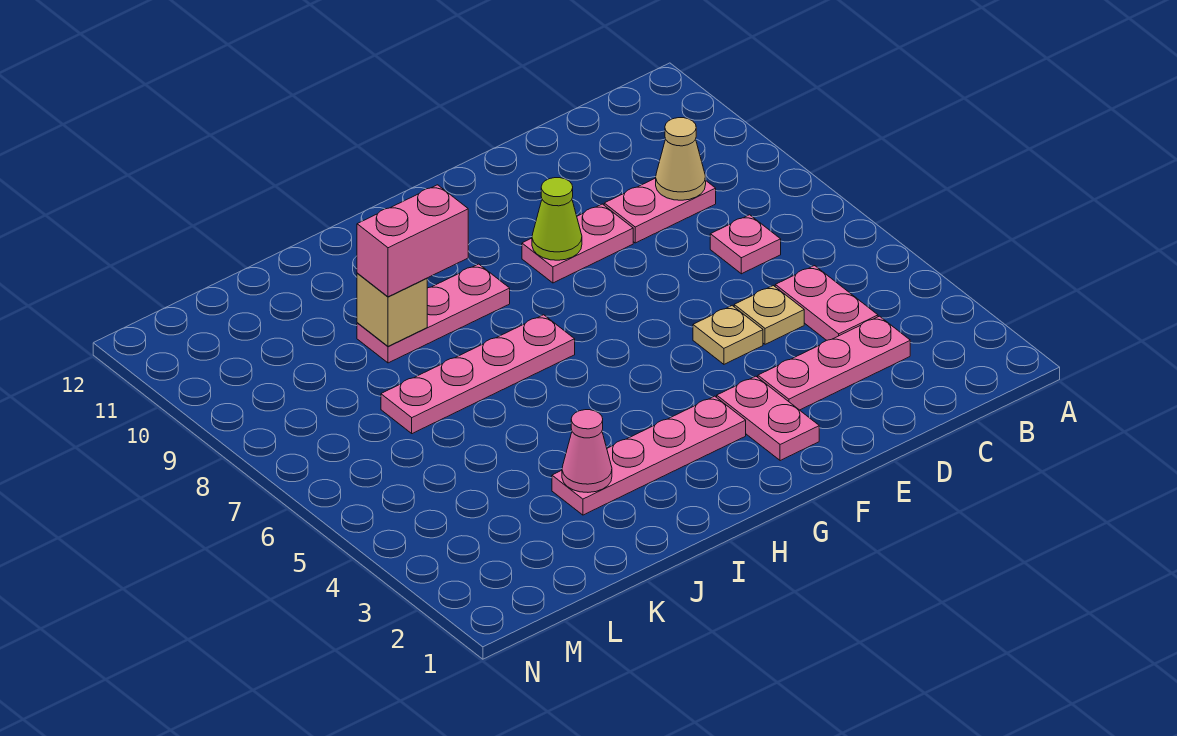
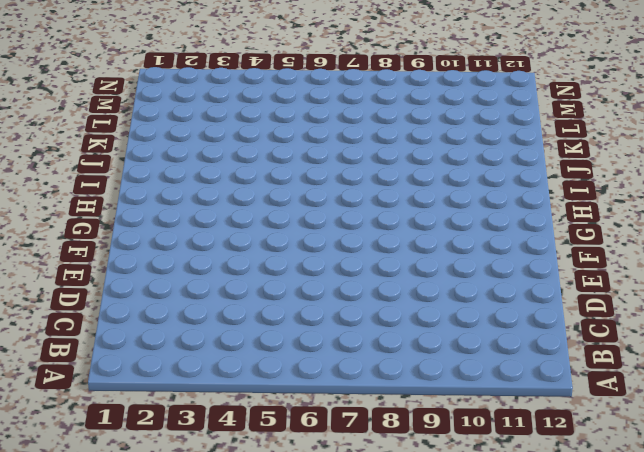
none -> pink 1x3 plate [758,316,910,410]
none -> pink 1x2 plate [775,266,878,340]
none -> pink 1x1 plate [710,215,781,274]

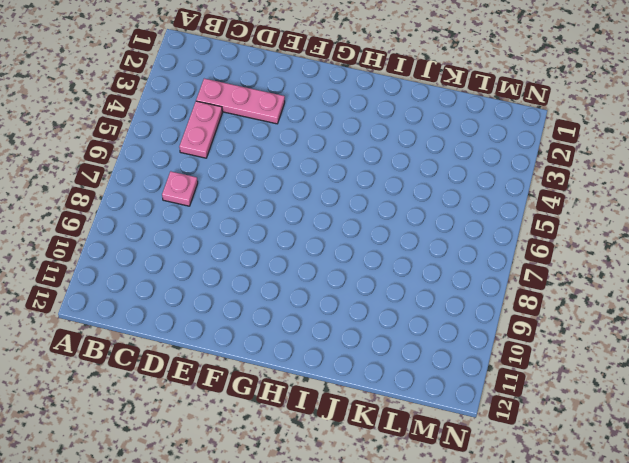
none -> pink 1x2 plate [604,178,716,243]
none -> tan 1x1 plate [734,286,804,344]
none -> tan 1x1 plate [693,306,763,364]

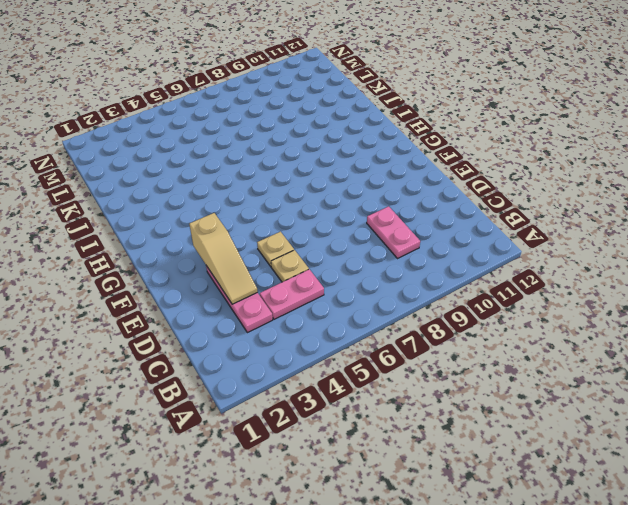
tan 1x3 slope [189,213,258,304] -> none
none -> pink 1x1 plate [710,215,781,274]
none -> pink 1x2 plate [522,204,633,283]
none -> pink 1x2 plate [717,376,819,461]

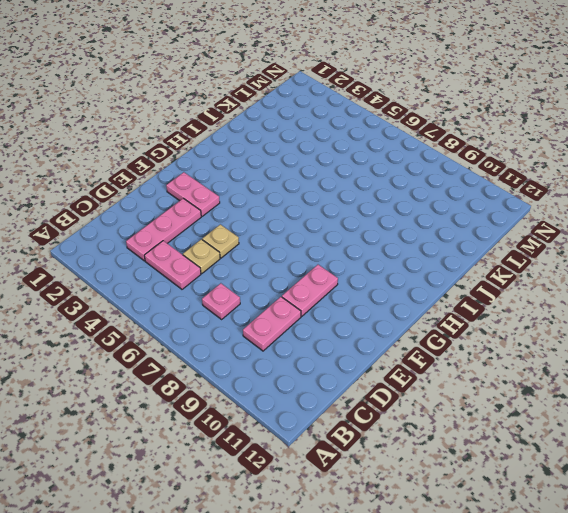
none -> pink 1x4 plate [552,396,746,515]
none -> pink 1x4 plate [381,315,575,434]
none -> pink 1x3 plate [357,264,510,363]

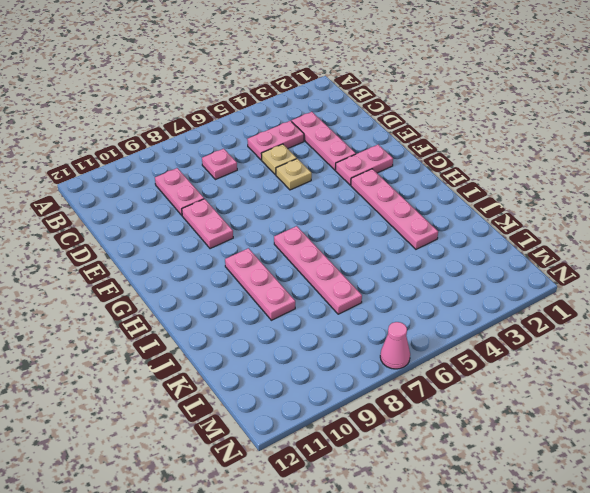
pink 1x1 cone [380,322,410,369] -> pink 1x1 cone moved to [562,410,612,492]
none -> tan 1x1 cone [656,118,706,200]
none -> lime 1x1 cone [532,178,582,260]
none -> tan 1x1 brick [357,273,427,346]

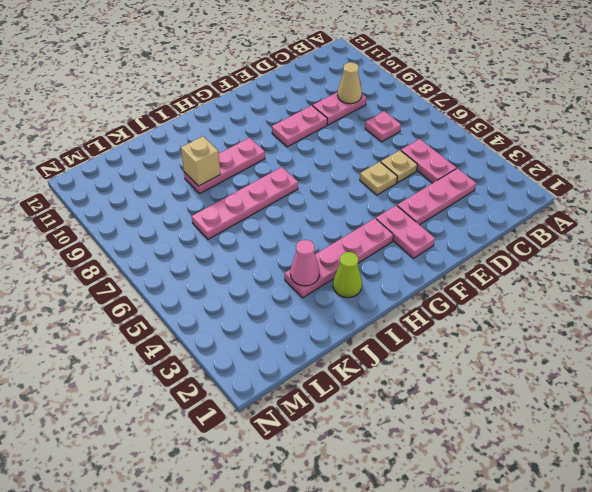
lime 1x1 cone [333,252,362,298] -> lime 1x1 cone moved to [532,178,582,260]
none -> pink 1x2 brick [357,185,468,297]

